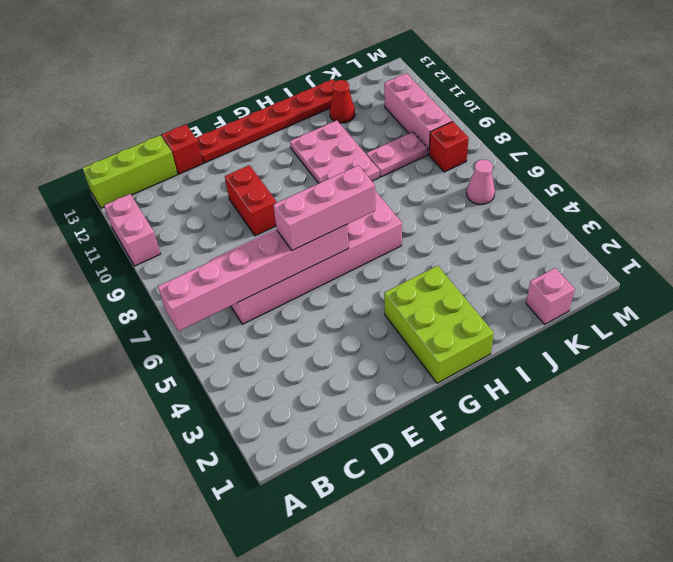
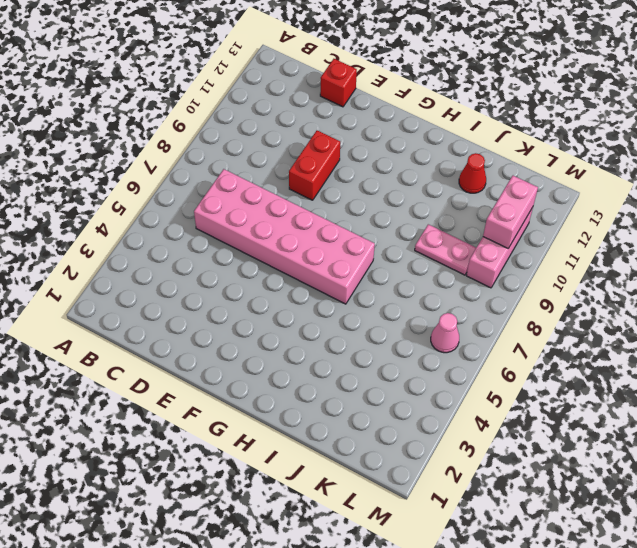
pink 1x2 brick [483,176,538,248] -> pink 1x2 brick moved to [104,194,160,266]
none -> lime 1x3 brick [82,135,178,208]
none -> red 1x6 plate [196,79,335,163]
none -> lime 2x3 brick [384,266,494,383]

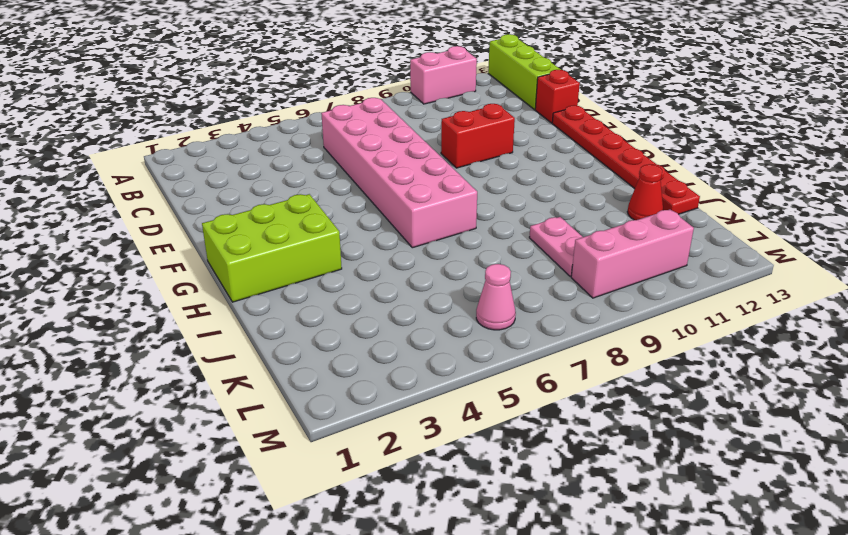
none -> pink 2x3 plate [290,120,380,183]
none -> pink 1x1 brick [526,268,575,324]
none -> red 1x1 brick [429,122,469,172]

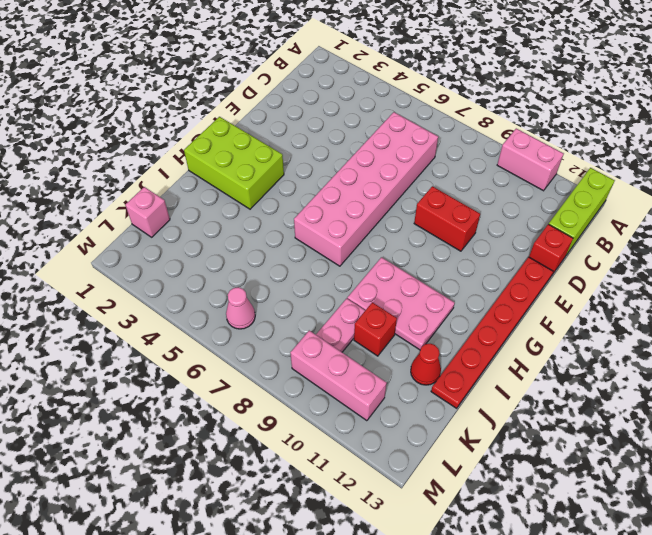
red 1x1 brick [354,302,397,356] -> red 1x1 brick moved to [429,122,469,172]
none -> pink 1x6 brick [158,224,349,331]
none -> pink 1x3 brick [273,165,375,250]

